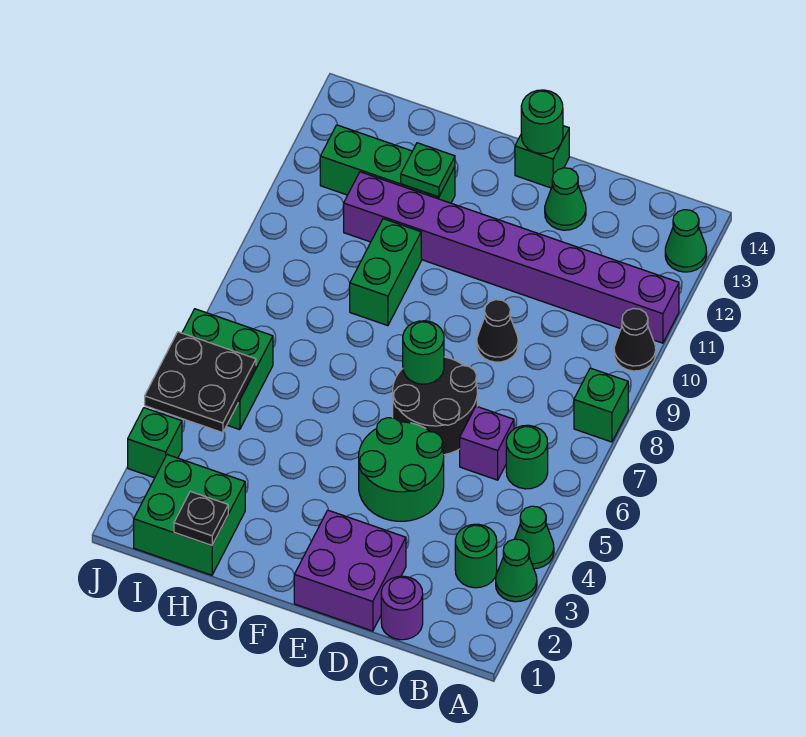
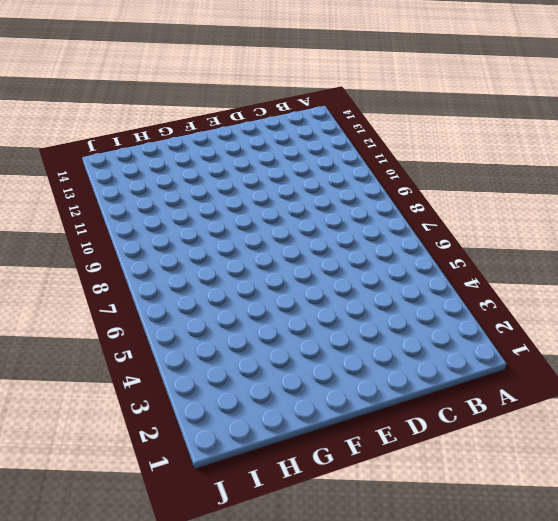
none -> green 1x1 cone [496,539,537,602]
none -> green 1x1 cone [515,506,554,569]
none -> green 1x1 brick [574,368,628,442]

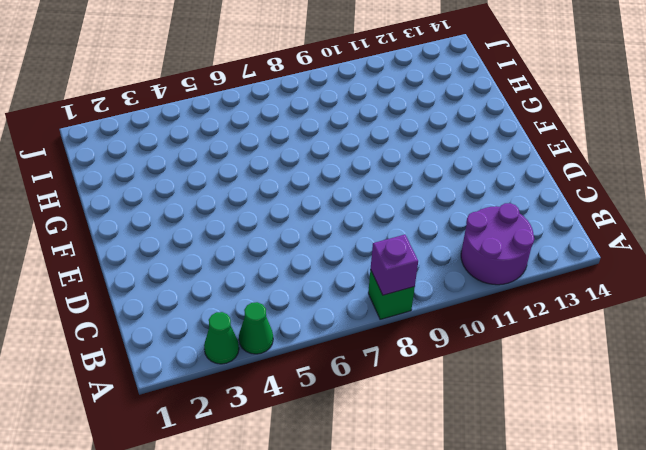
purple 1x1 brick [371,235,418,295] -> purple 1x1 brick moved to [460,406,514,480]
purple 2x2 round brick [461,203,534,285] -> purple 1x8 brick [344,172,679,343]
none -> black 1x1 cone [614,309,656,371]
none -> green 1x1 cone [665,210,707,272]
none -> green 1x1 round brick [455,524,497,588]

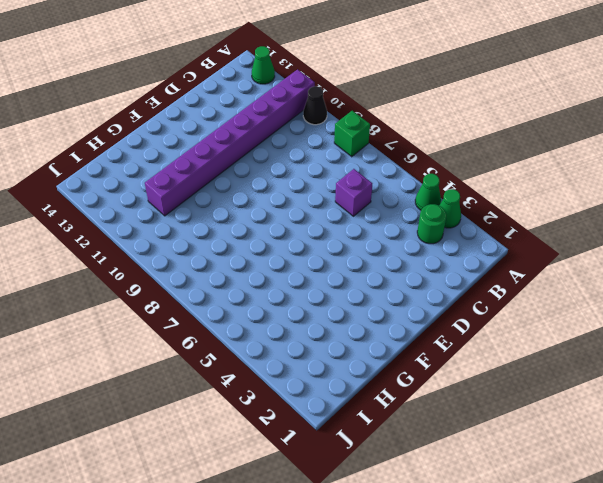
none -> green 1x1 round brick [506,425,548,489]
none -> purple 1x1 round brick [381,576,423,640]
none -> purple 2x2 brick [294,510,406,631]

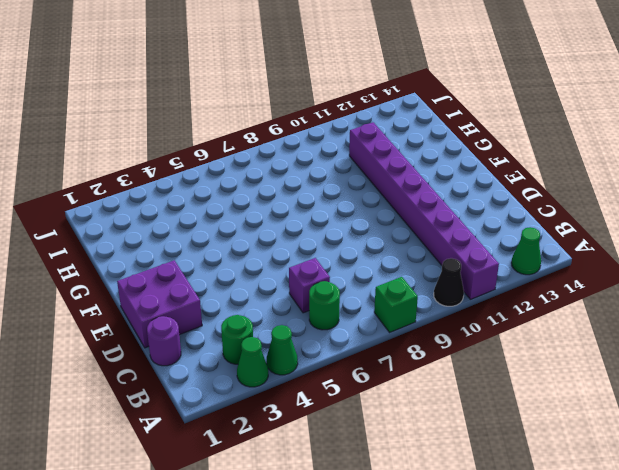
none -> green 2x2 round brick [359,418,444,521]
none -> black 2x2 round brick [393,357,477,455]
none -> black 1x1 cone [477,300,518,362]

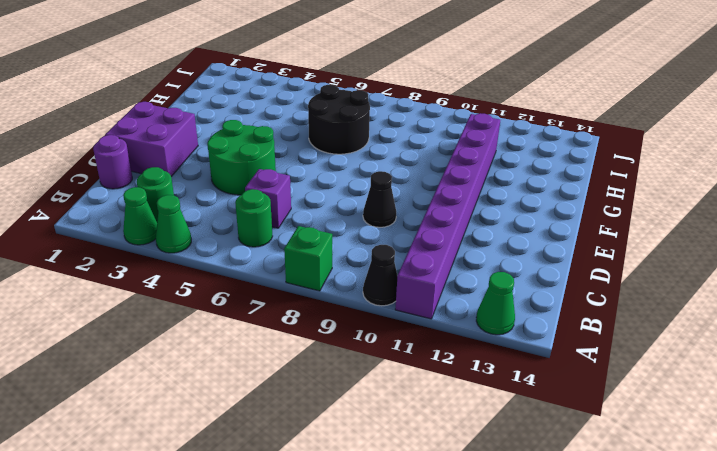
black 2x2 round brick [308,85,370,154] -> black 2x2 round brick moved to [393,357,477,455]
none -> green 1x1 cone [545,168,586,230]
none -> green 1x1 brick [515,126,569,188]
none -> green 1x2 brick [350,219,421,326]

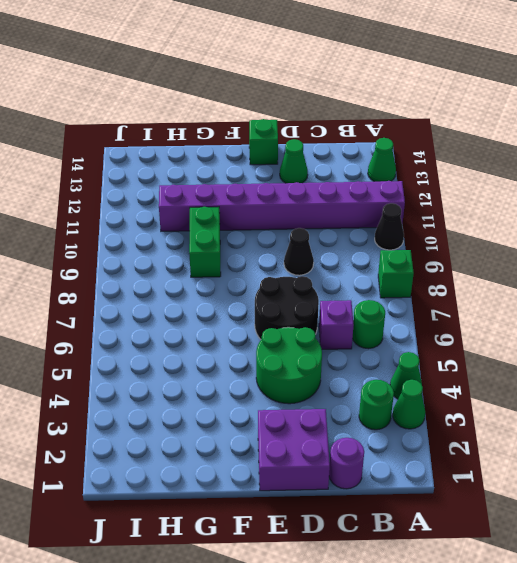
none -> green 1x3 brick [320,125,455,203]
none -> green 2x2 brick [134,455,245,575]
none -> green 2x2 brick [182,309,273,430]

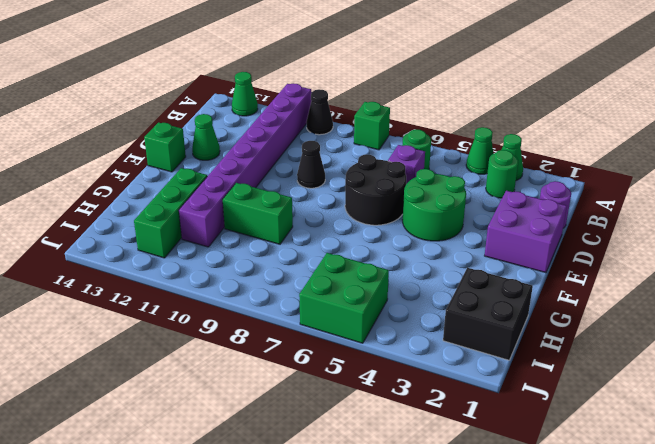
black 2x2 brick [443,268,533,360] -> green 2x2 brick [134,455,245,575]
none -> green 1x1 brick [128,408,182,478]
none -> green 1x1 round brick [403,321,444,384]
none -> green 1x1 round brick [521,90,563,154]

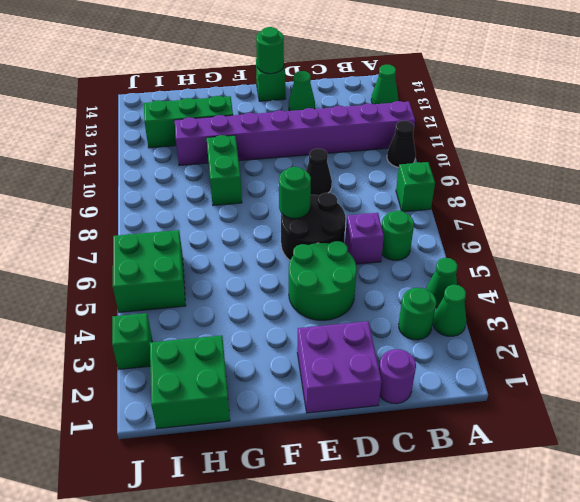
none -> green 1x1 plate [401,143,455,197]
none -> black 1x1 plate [174,491,228,545]
none -> black 2x2 plate [145,332,256,433]

